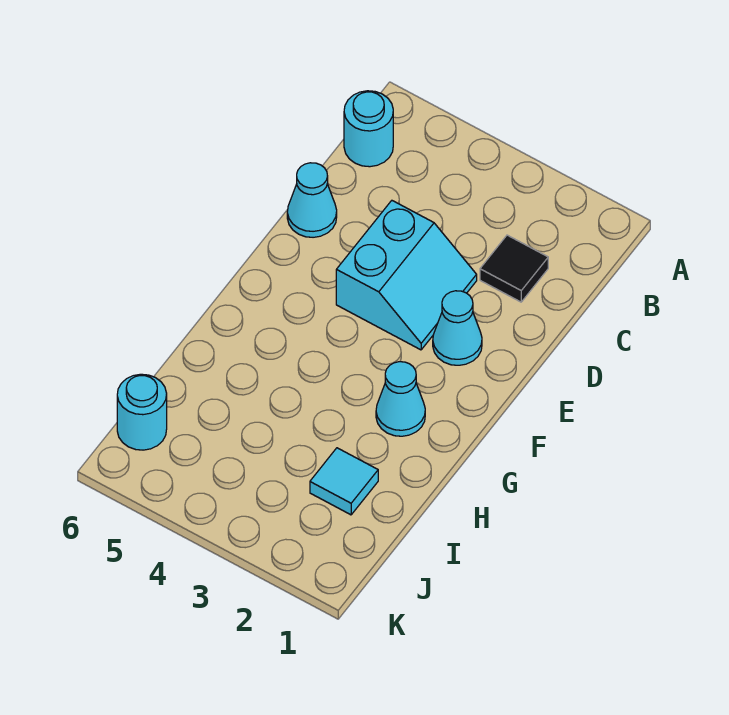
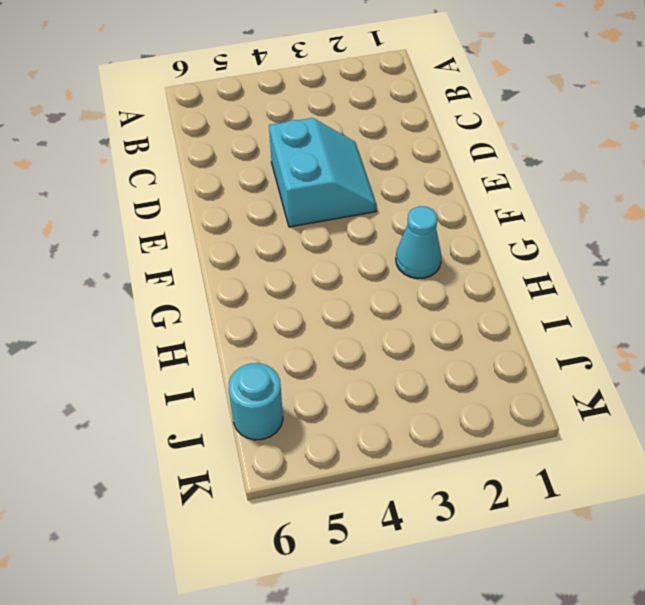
none -> cyan 1x1 round brick [344,91,393,167]
none -> black 1x1 tile [480,235,548,302]

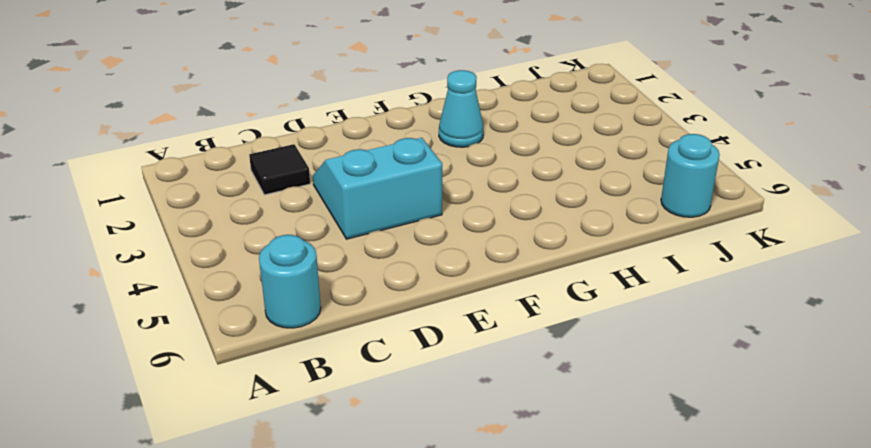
none -> cyan 1x1 cone [287,163,337,237]
none -> cyan 1x1 cone [433,291,482,365]

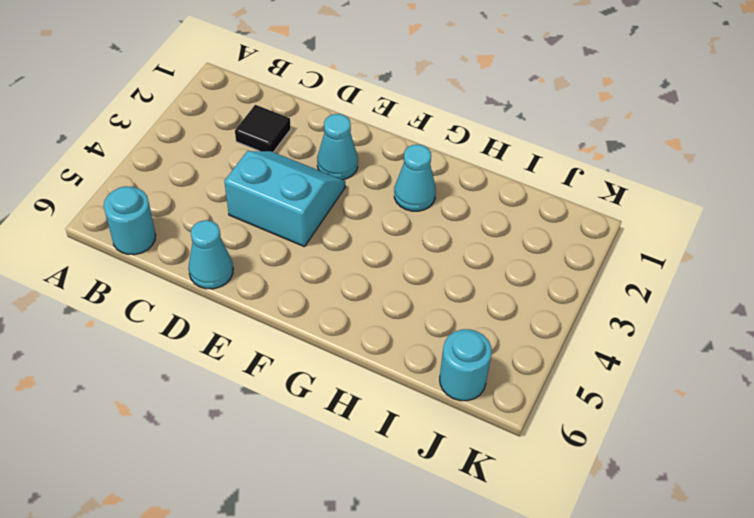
none -> cyan 1x1 tile [310,448,378,515]

